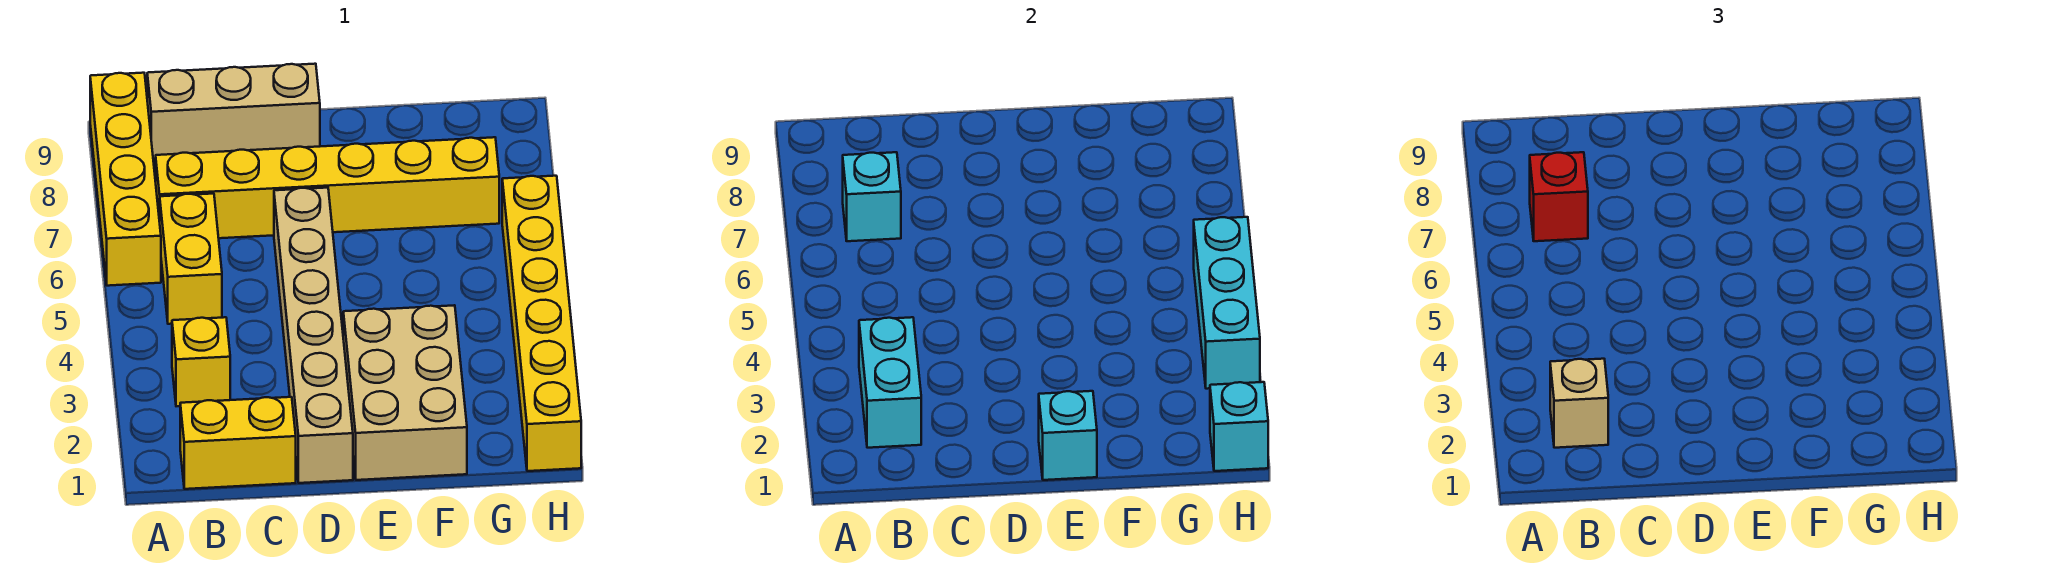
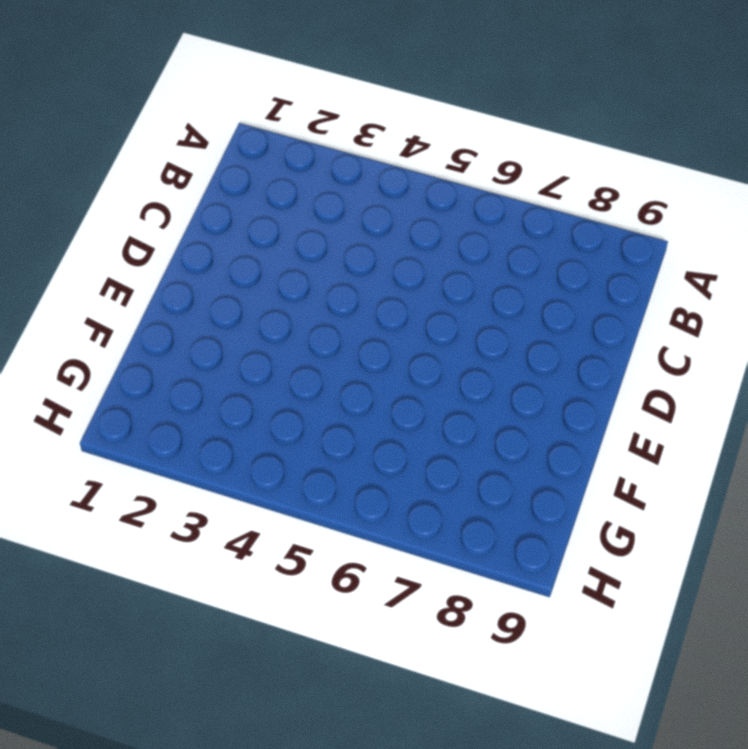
none -> yellow 1x4 brick [90,73,161,286]
none -> yellow 1x2 brick [180,397,296,489]
none -> yellow 1x1 brick [172,317,230,406]

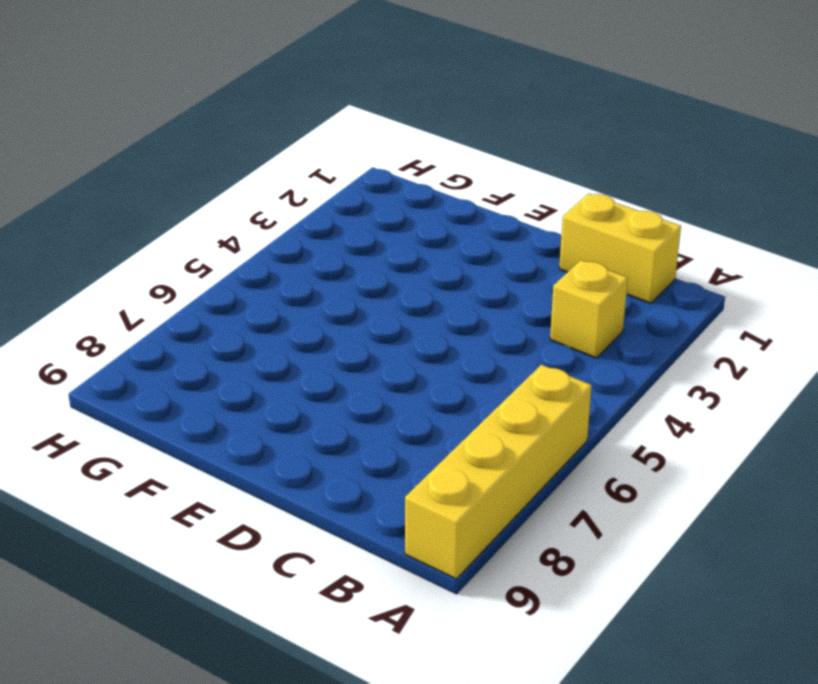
none -> yellow 1x2 brick [160,194,222,324]
none -> yellow 1x6 brick [156,137,499,238]
none -> tan 1x3 brick [147,64,320,159]

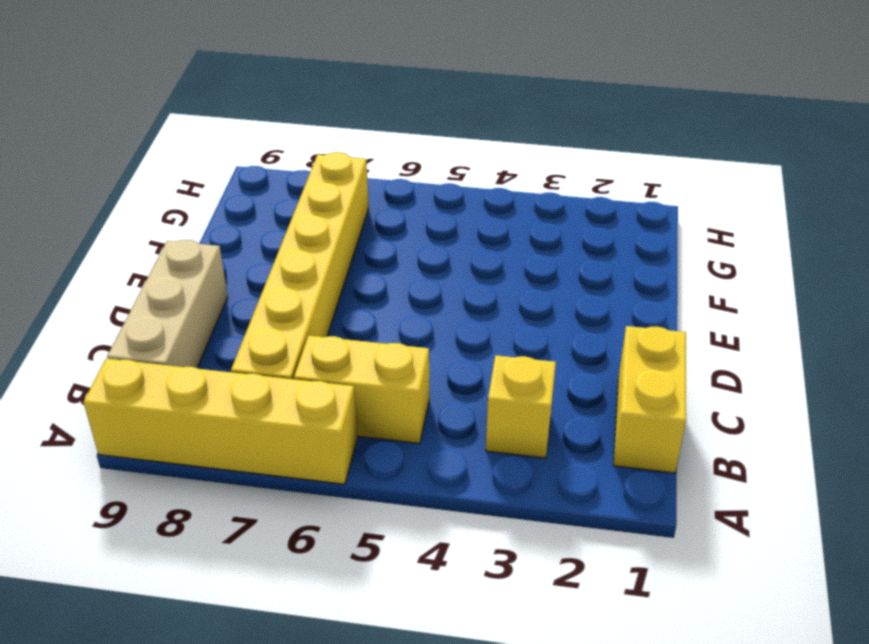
none -> tan 1x6 brick [274,188,353,483]
none -> tan 2x3 brick [343,305,467,480]
none -> yellow 1x6 brick [502,176,581,471]

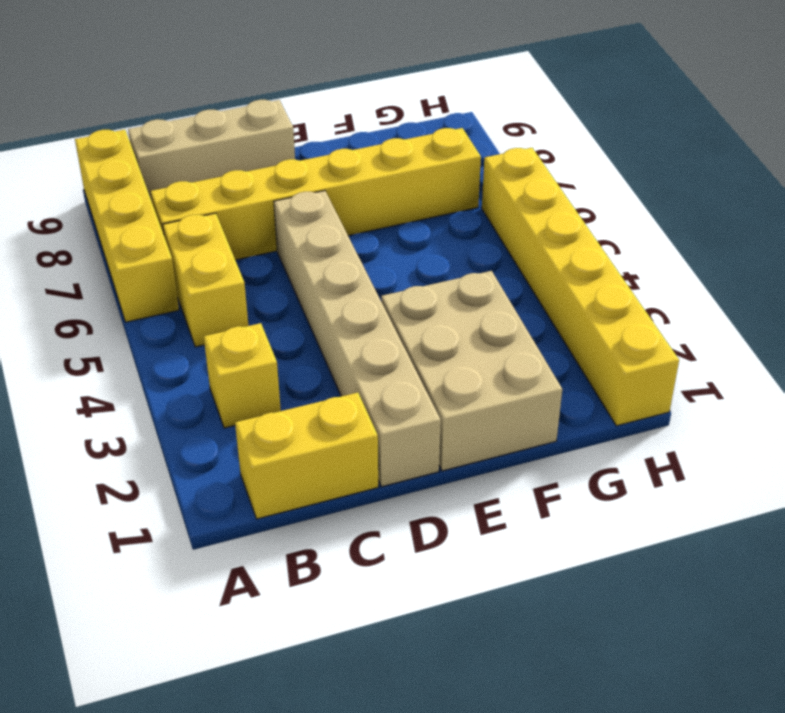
none -> cyan 1x2 brick [859,317,921,448]
none -> cyan 1x1 brick [843,152,901,241]
none -> cyan 1x1 brick [1039,391,1097,480]

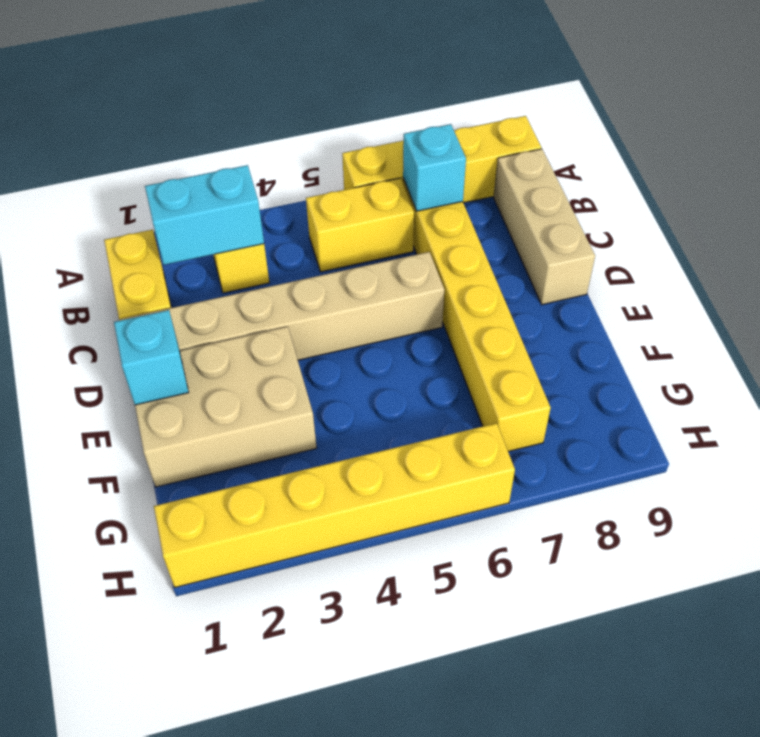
none -> cyan 1x1 brick [1210,382,1268,471]
none -> cyan 1x3 brick [1194,217,1260,389]
none -> tan 1x1 brick [1550,359,1608,448]

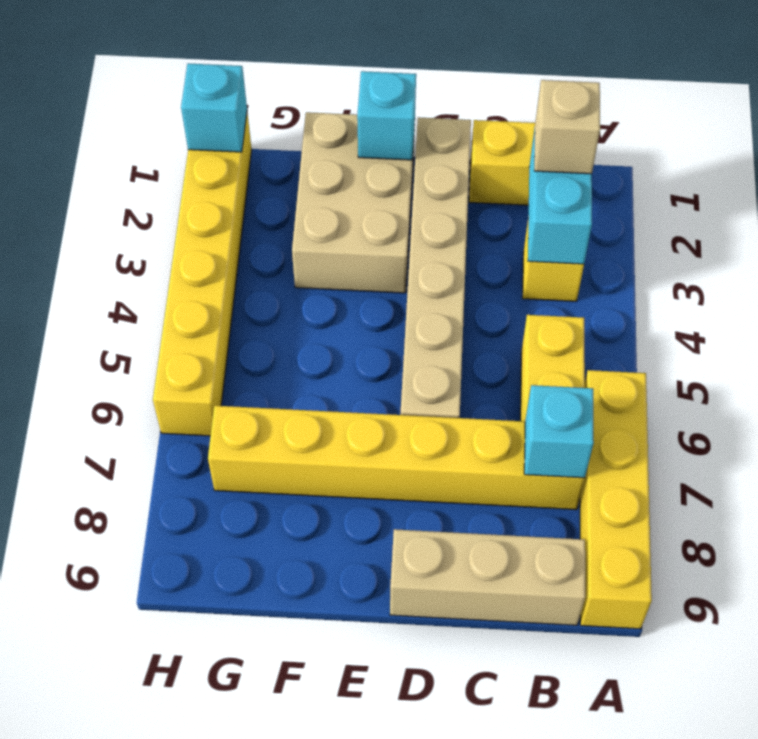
none -> cyan 1x3 brick [1194,217,1260,389]
none -> red 1x1 brick [1530,152,1588,241]

